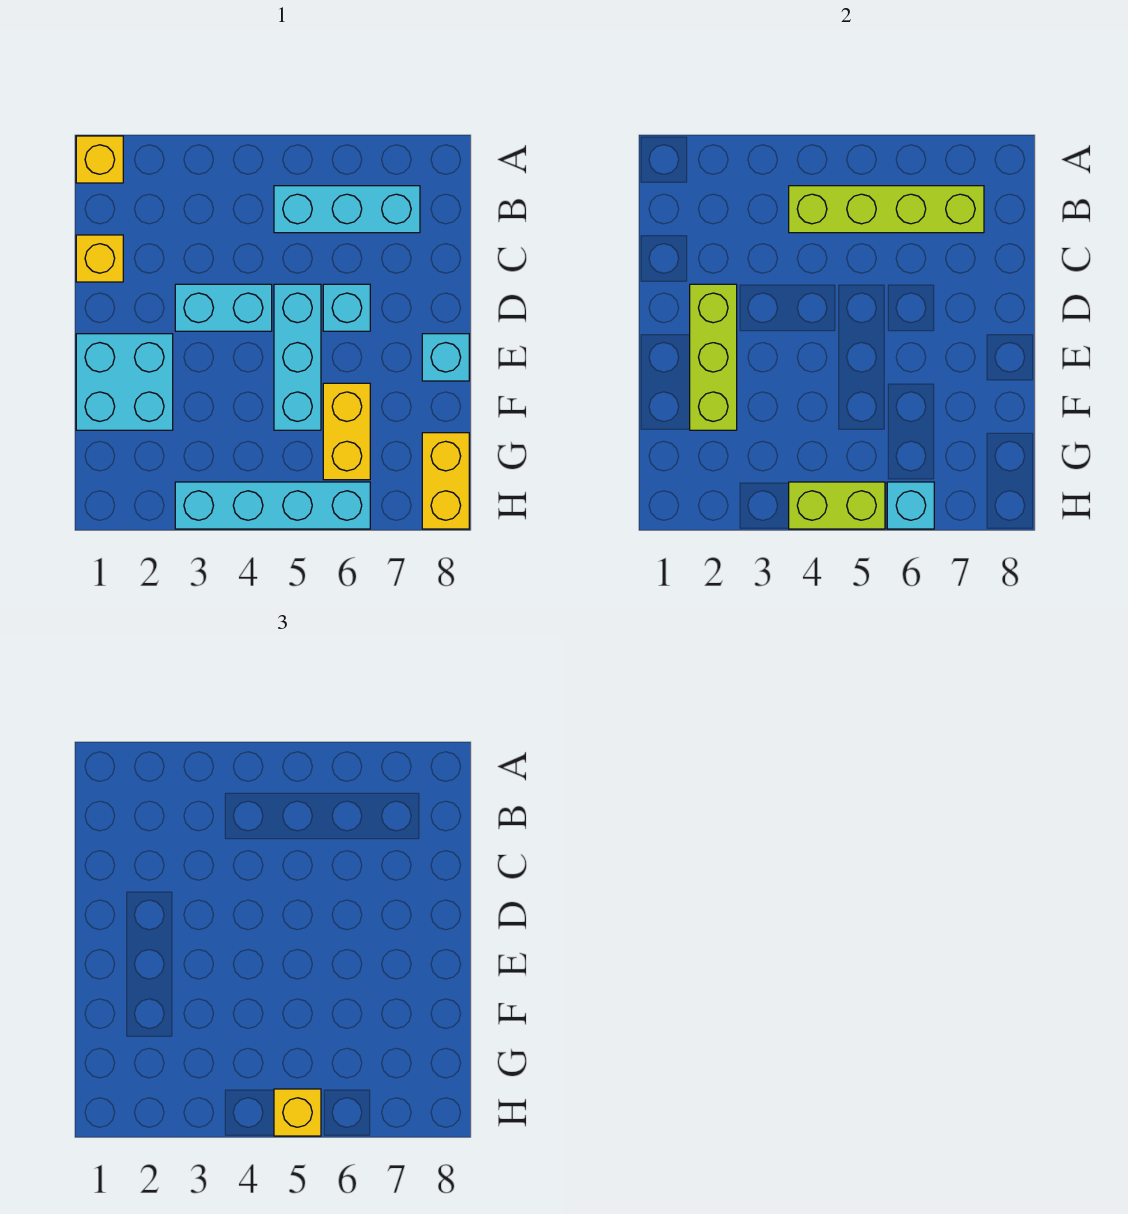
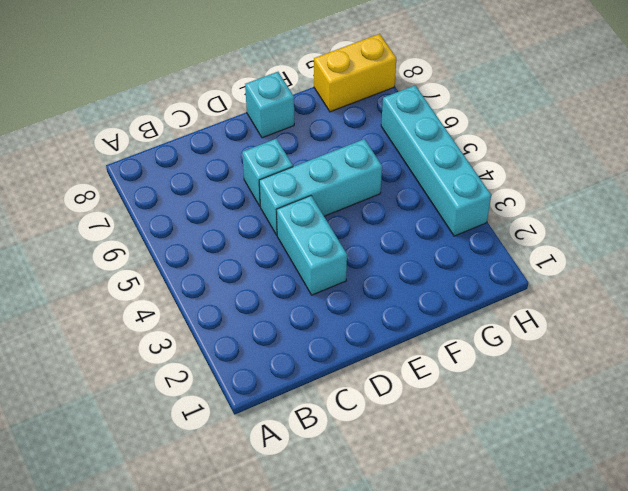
none -> yellow 1x1 brick [76,136,123,183]
none -> cyan 1x3 brick [274,186,420,233]
none -> yellow 1x1 brick [76,235,123,282]

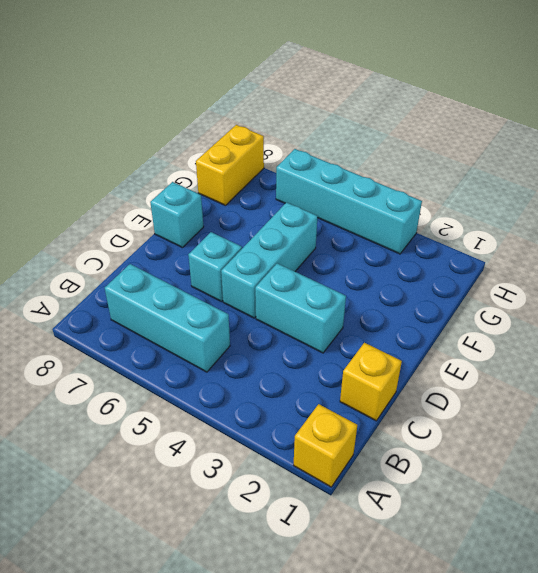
none -> cyan 2x2 brick [76,334,173,430]
none -> yellow 1x2 brick [323,383,370,480]
none -> lime 1x4 brick [789,186,984,233]

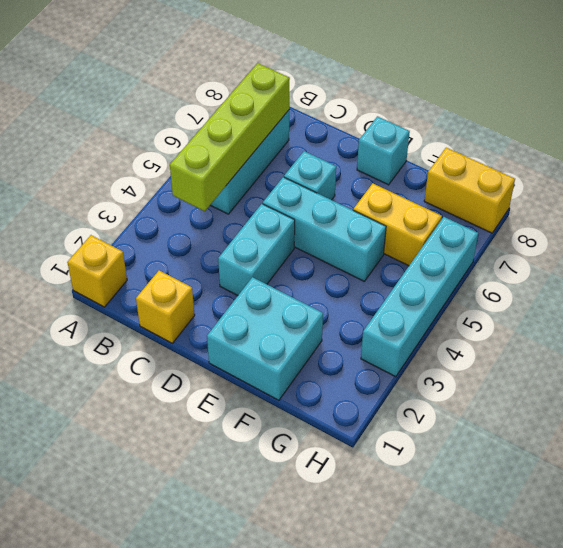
none -> lime 1x3 brick [690,284,737,430]
none -> lime 1x2 brick [789,482,885,529]
none -> cyan 1x1 brick [887,482,934,529]

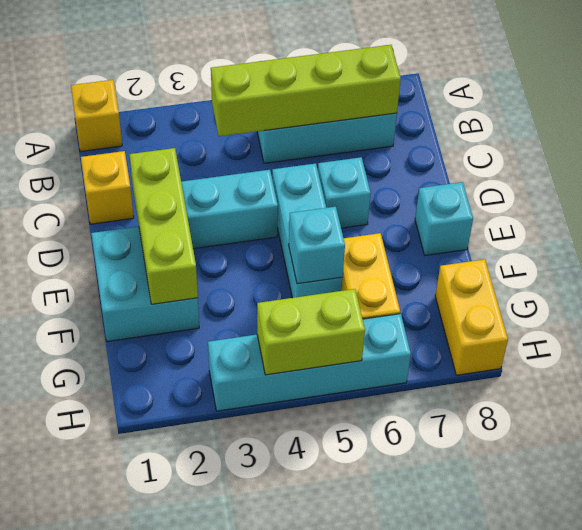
cyan 1x1 brick [289,207,345,284] -> cyan 1x1 brick moved to [887,482,934,529]
none -> yellow 1x1 brick [274,1089,321,1136]

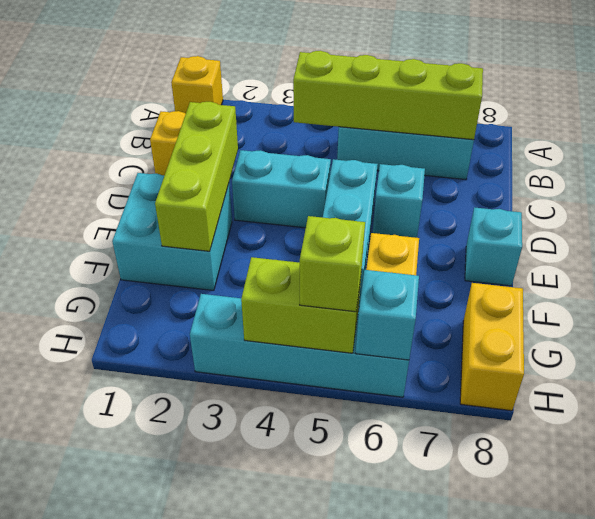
lime 1x1 brick [300,216,365,312] -> yellow 1x1 brick [274,1089,321,1136]

